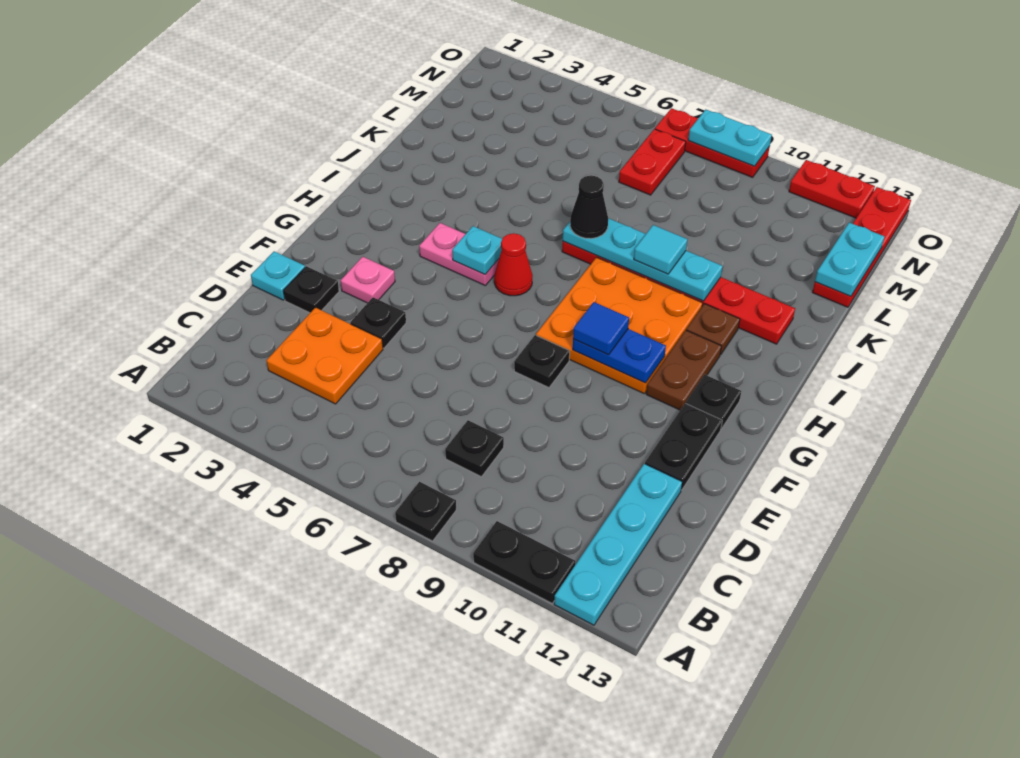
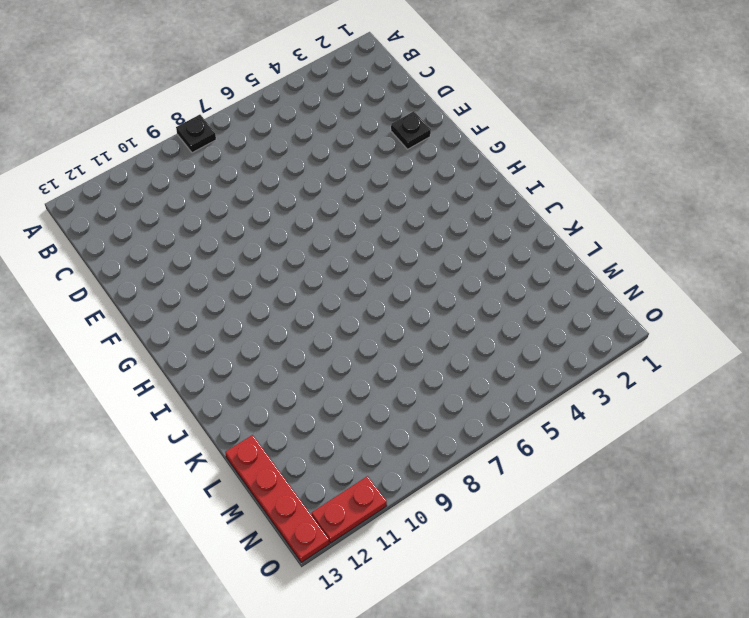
none -> black 1x2 plate [473,521,575,603]
none -> cyan 1x4 plate [554,464,682,625]
none -> orange 2x2 plate [266,307,383,404]
none -> black 1x1 plate [445,420,504,477]

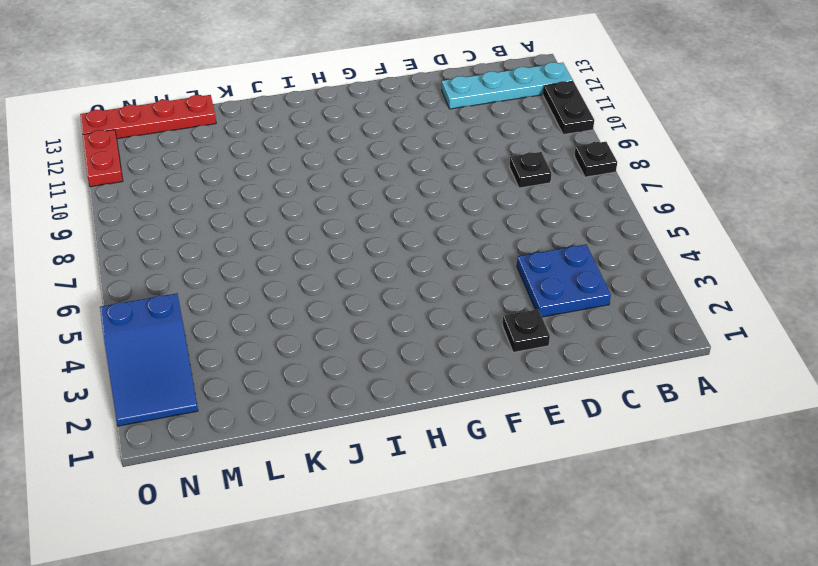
blue 2x2 plate [517,244,611,317] -> orange 2x2 plate [266,307,383,404]
blue 2x3 slope [100,293,198,426] -> none
none -> cyan 1x1 plate [251,251,305,300]
none -> black 1x1 plate [350,297,406,348]
none -> black 1x2 plate [645,403,722,490]
none -> pink 1x1 plate [341,257,395,303]

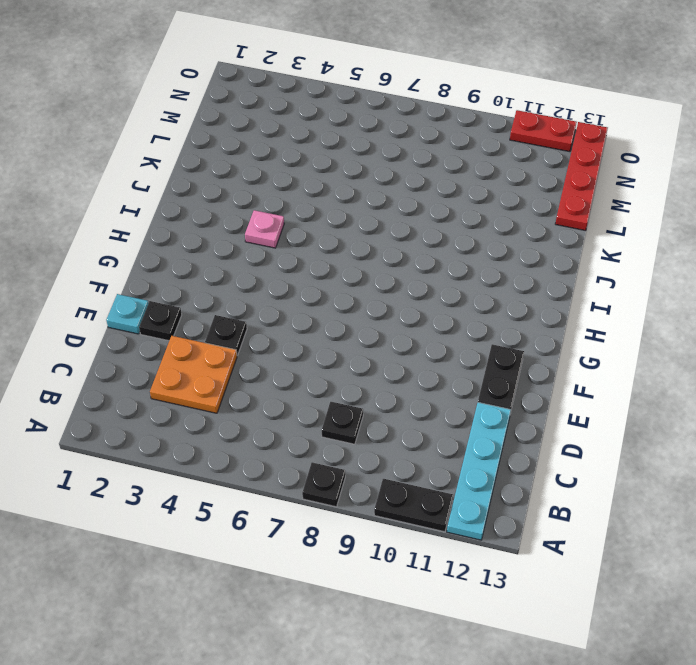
pink 1x1 plate [245,210,284,248] -> pink 1x1 plate moved to [341,257,395,303]
none -> black 1x1 plate [514,335,570,388]
none -> orange 3x3 plate [536,257,703,393]
none -> brown 1x2 plate [646,330,721,410]
none -> black 1x1 plate [686,375,741,429]

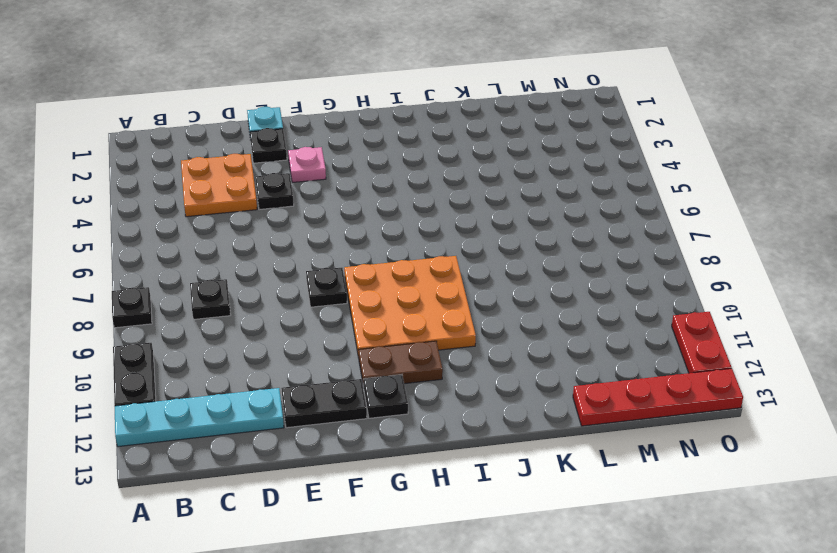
none -> pink 1x2 plate [419,223,499,285]
none -> red 1x1 cone [494,233,533,296]
none -> brown 1x1 plate [687,304,740,355]
none -> red 1x6 plate [562,241,795,344]

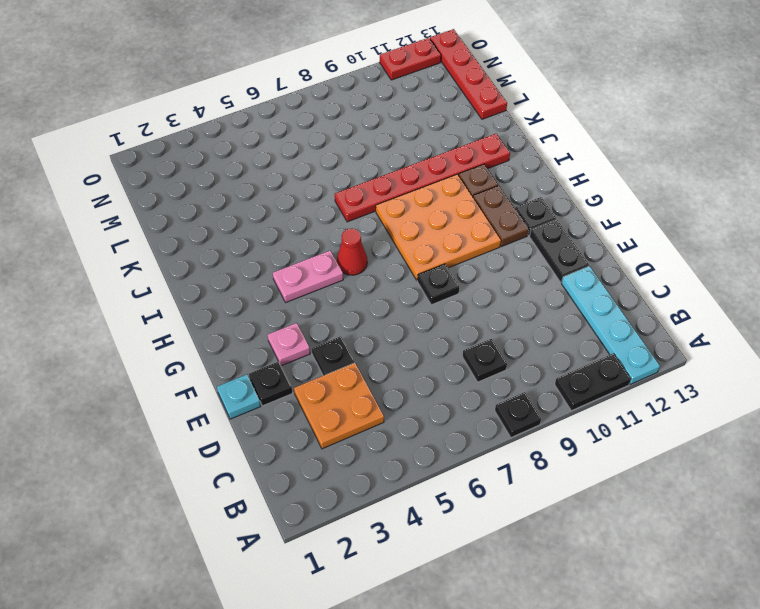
none -> red 1x2 plate [619,129,686,195]
none -> red 1x3 plate [655,108,770,177]
none -> blue 1x2 plate [573,329,666,383]
none -> cyan 1x1 plate [452,226,502,274]

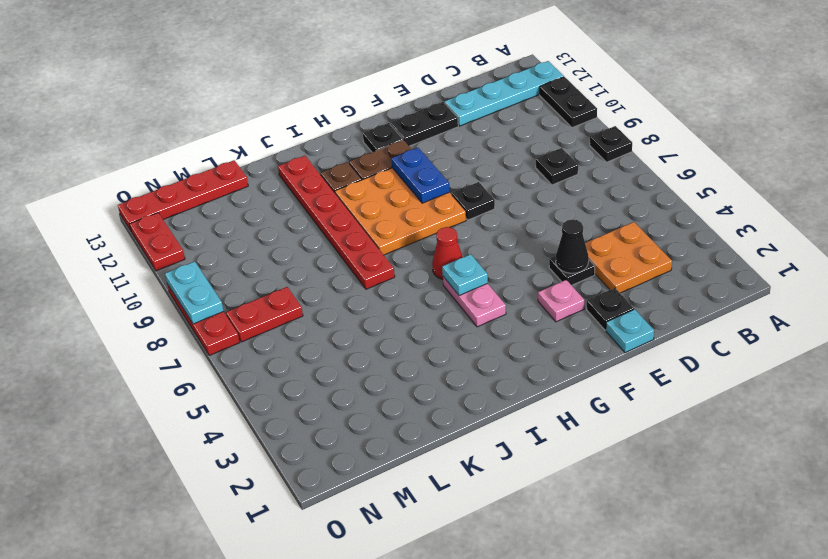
black 1x1 cone [556,219,589,273] -> black 1x1 cone moved to [570,175,608,239]
none -> cyan 1x4 plate [563,218,723,301]
none -> cyan 1x2 plate [815,223,884,296]
none -> blue 1x1 tile [573,302,629,355]
none -> cyan 1x1 tile [634,225,687,274]

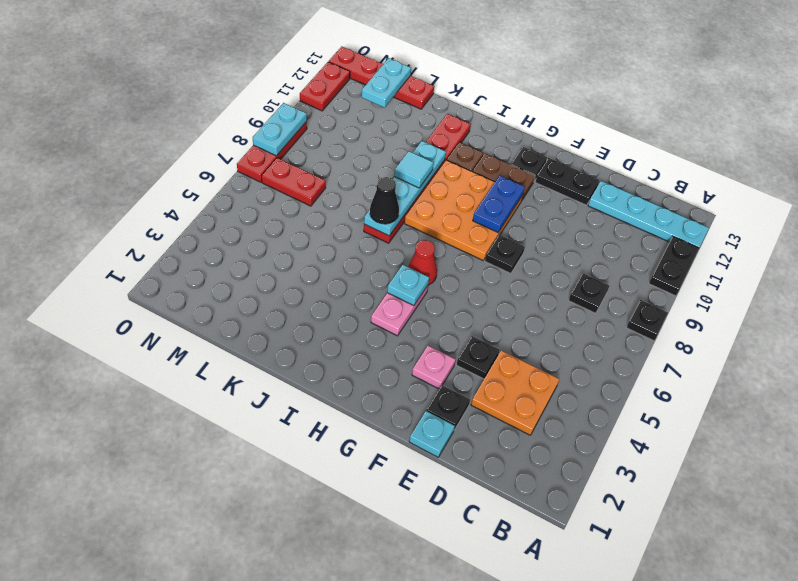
cyan 1x2 plate [362,58,411,107] -> cyan 1x2 plate turned to [815,223,884,296]
none -> blue 1x1 tile [573,302,629,355]

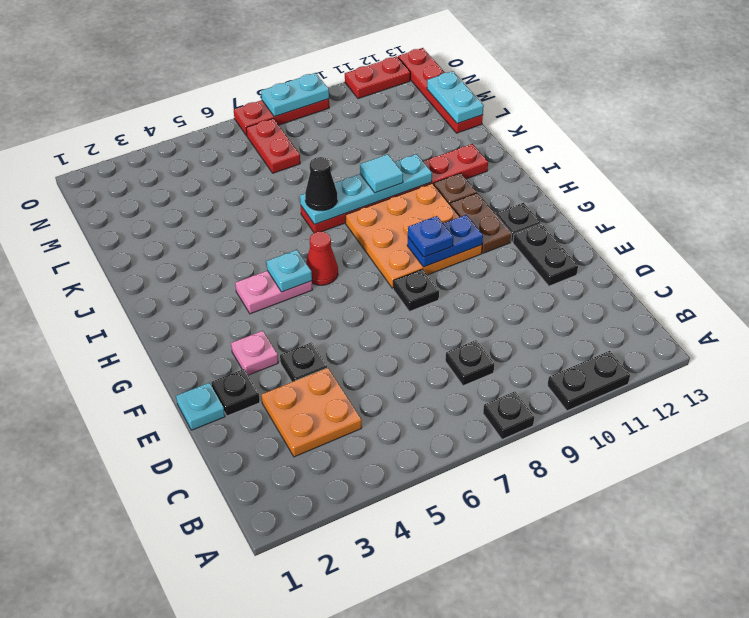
blue 1x1 plate [408,216,454,257] -> blue 1x1 tile [573,302,629,355]
none -> cyan 1x4 plate [554,464,682,625]

